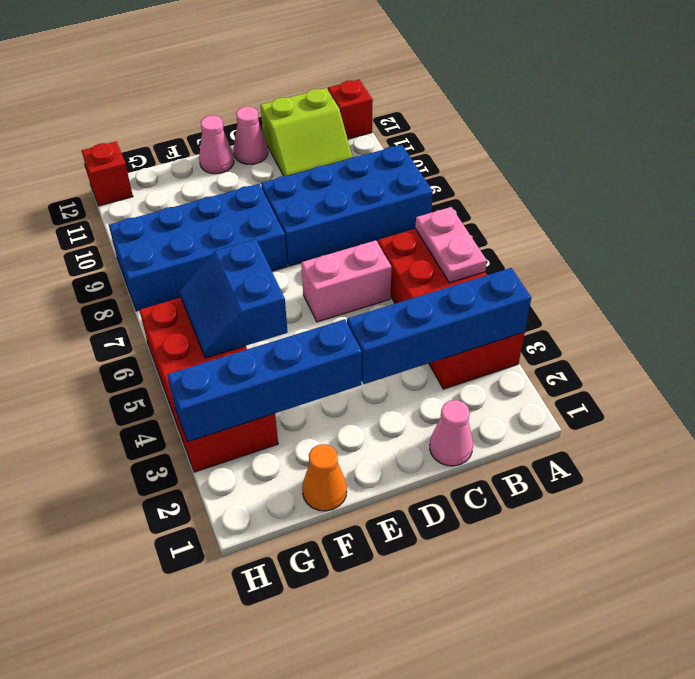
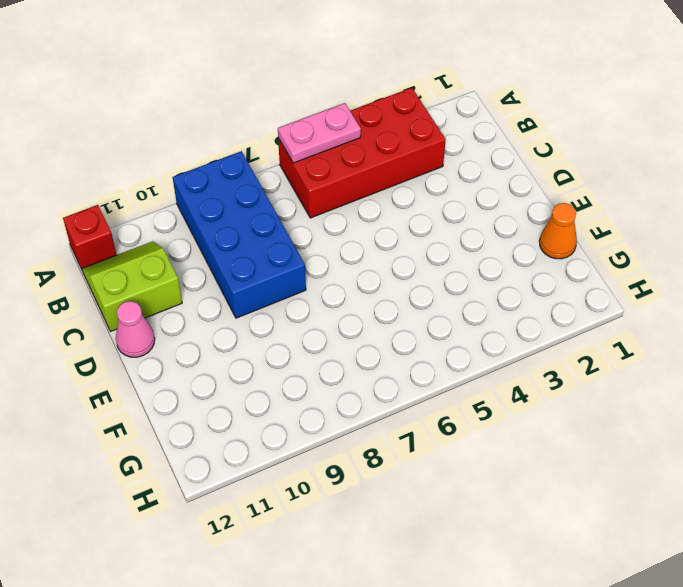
lime 2x2 slope [82,241,182,332] -> lime 2x2 slope turned to [260,88,352,176]
none -> pink 1x1 cone [430,400,473,466]
none -> pink 1x2 brick [301,240,392,322]
none -> blue 2x4 brick [109,184,287,311]

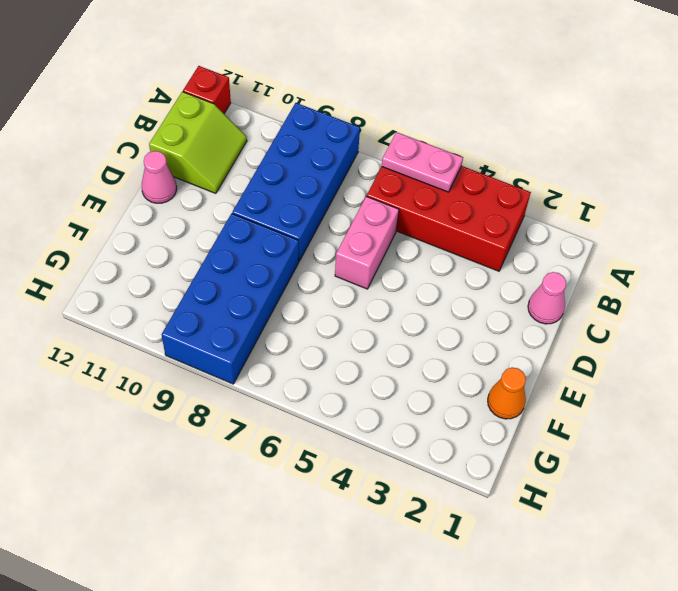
none -> pink 1x1 cone [199,115,234,174]
none -> red 2x4 brick [140,298,278,472]
none -> red 1x1 brick [82,141,133,206]

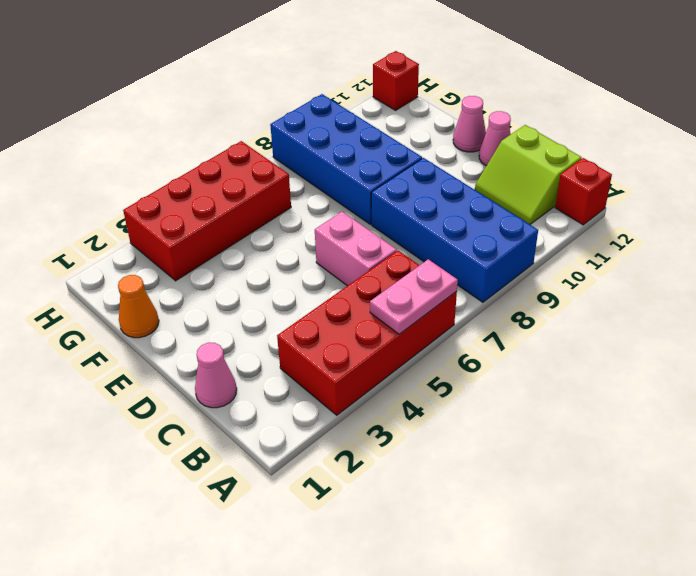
none -> blue 1x4 brick [347,268,531,384]
none -> blue 1x4 brick [167,319,362,442]
none -> blue 2x2 slope [180,239,288,358]

